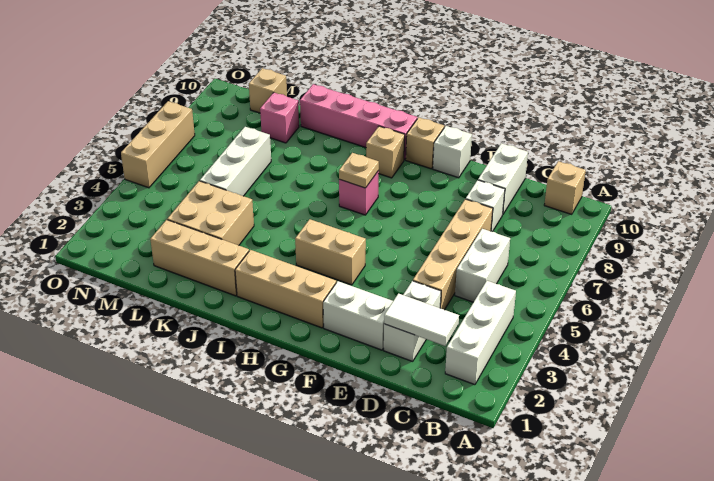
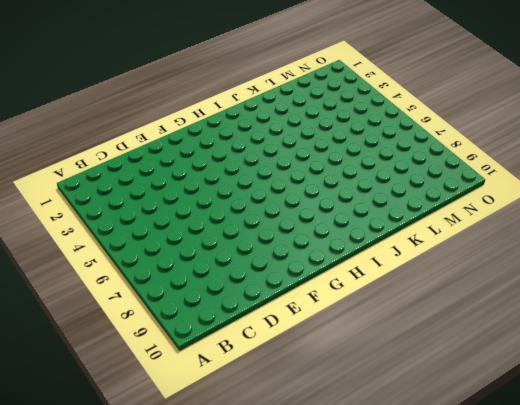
none -> white 1x3 brick [445,281,516,385]
none -> tan 1x1 brick [544,161,586,214]
none -> white 1x2 brick [455,229,510,302]

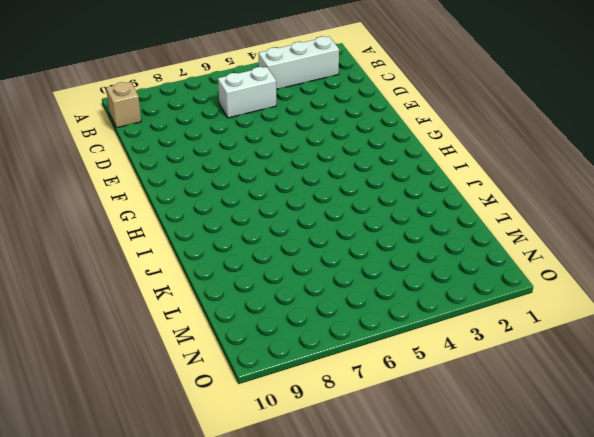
none -> white 1x2 brick [384,281,441,361]
none -> tan 1x4 brick [413,199,493,310]
none -> white 1x1 brick [466,180,505,232]

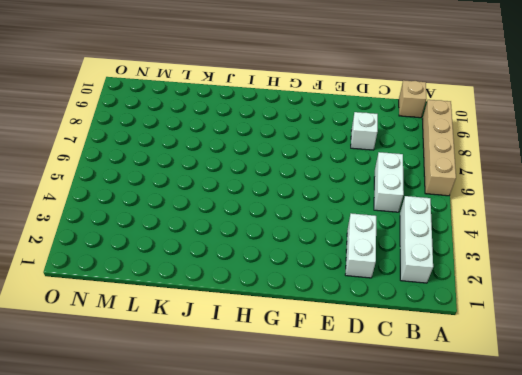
tan 1x4 brick [422,100,456,196] -> tan 1x4 brick moved to [413,199,493,310]
none -> white 1x2 brick [478,143,528,214]
none -> white 1x2 brick [323,281,393,350]
none -> white 1x1 brick [433,126,472,178]

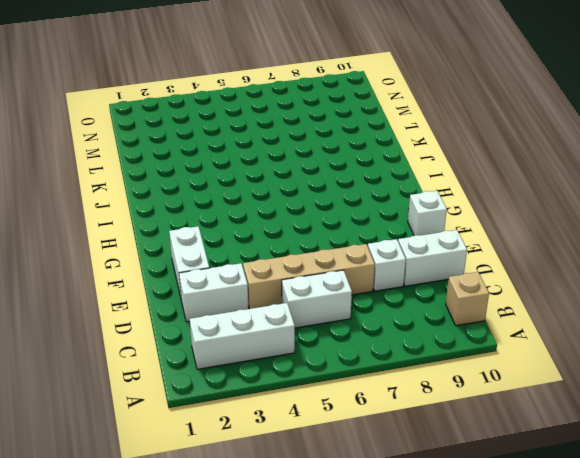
none -> tan 1x3 brick [235,250,336,328]
none -> tan 1x2 brick [295,219,366,285]
none -> tan 1x1 brick [406,117,444,169]

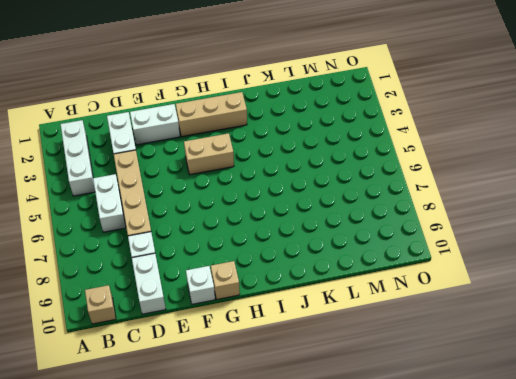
none -> pink 1x1 brick [339,171,379,215]
none -> tan 1x1 brick [366,126,405,178]
none -> pink 1x4 brick [300,84,417,160]

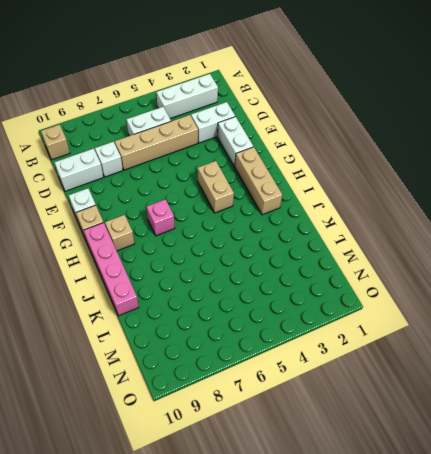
none -> tan 1x3 brick [150,220,249,296]
none -> tan 2x2 brick [167,181,254,245]
none -> white 1x3 brick [200,127,271,196]

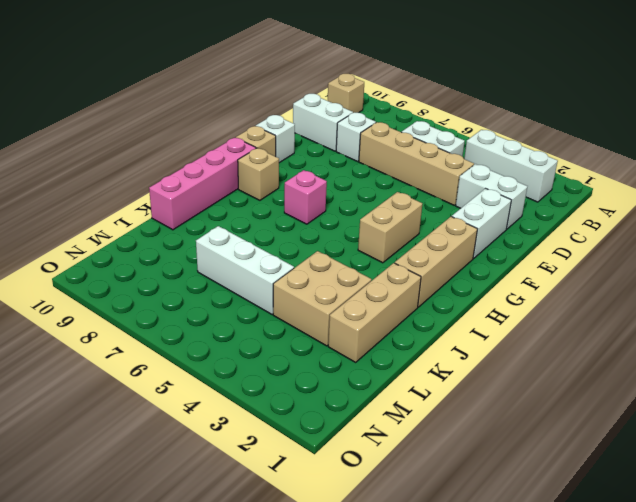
none -> pink 1x1 brick [260,93,299,143]
none -> tan 1x1 brick [249,68,287,113]
none -> tan 1x3 brick [121,101,195,188]

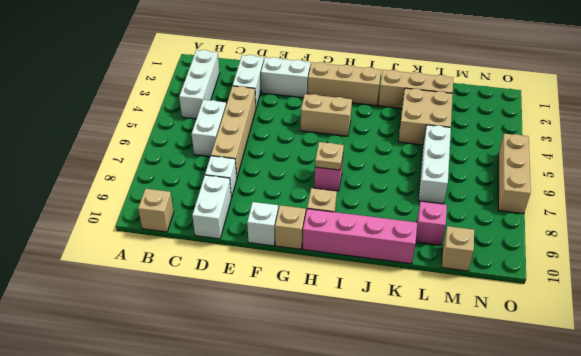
none -> white 1x2 tile [384,294,459,346]

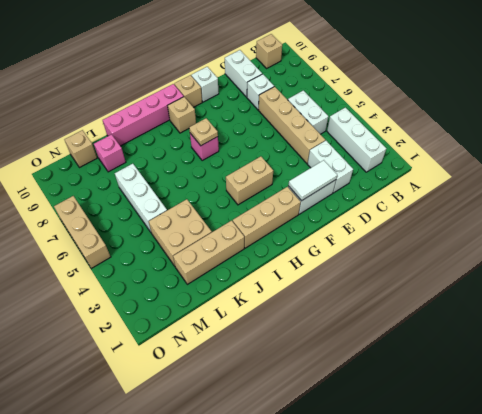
white 1x2 tile [288,160,337,201] -> white 1x2 tile moved to [384,294,459,346]

